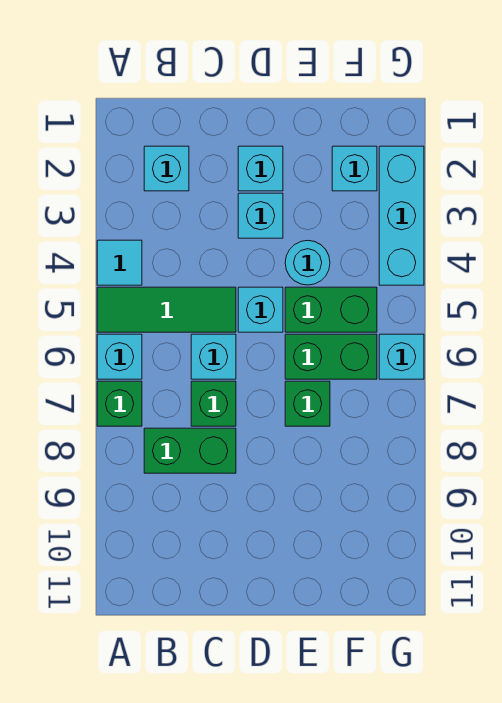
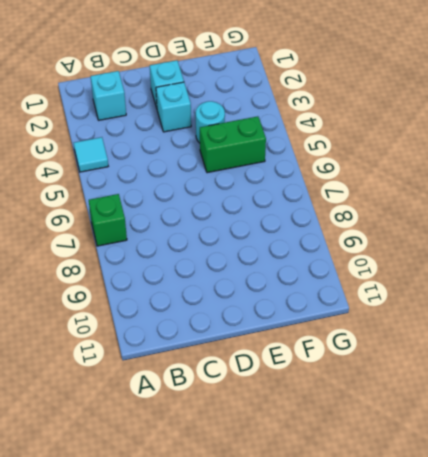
none -> green 1x3 tile [97,287,236,332]
none -> cyan 1x1 brick [97,334,142,379]
none -> green 1x2 brick [144,428,236,473]

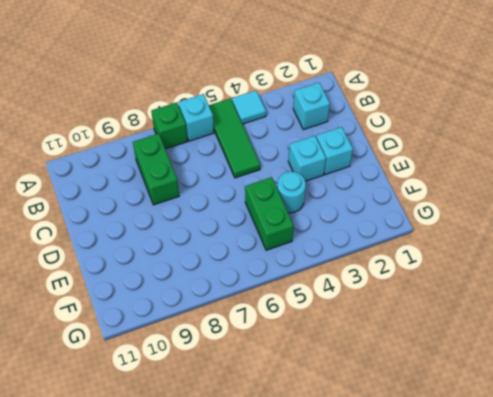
none -> cyan 1x1 brick [191,334,236,379]
none -> green 1x1 brick [191,381,236,426]
none -> cyan 1x1 brick [238,287,283,332]

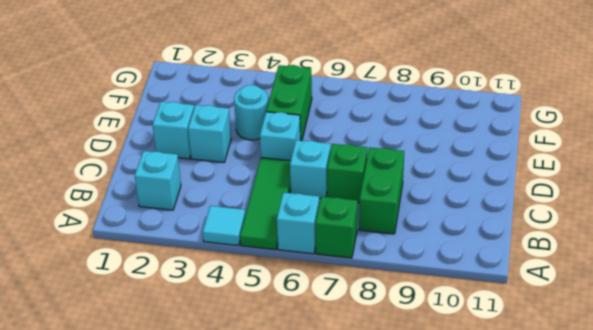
none -> green 1x2 brick [285,334,377,379]
none -> green 1x1 brick [285,381,330,426]
none -> cyan 1x1 brick [332,146,377,191]

